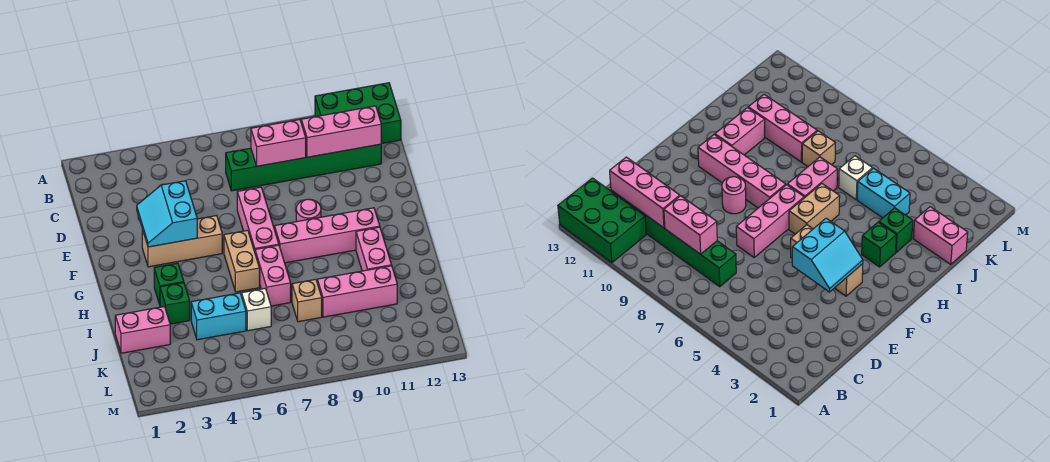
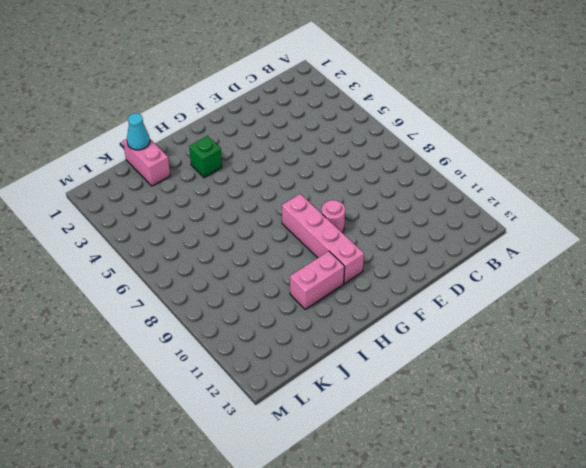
cyan 1x1 cone [127,113,150,150] -> none
none -> green 2x3 brick [315,83,401,144]
none -> green 1x6 brick [226,144,381,191]
none -> pink 1x3 brick [237,187,279,252]

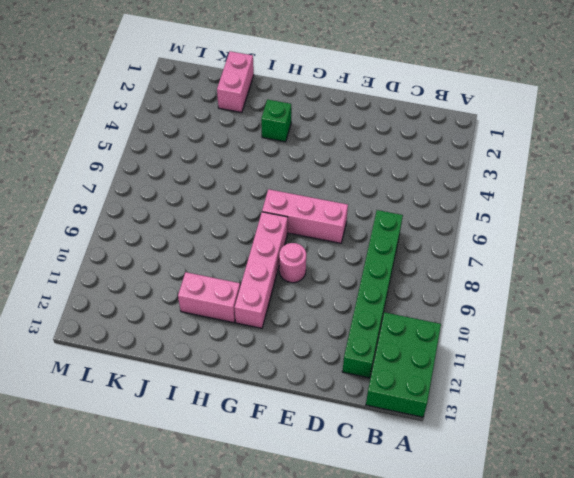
none -> tan 1x3 brick [142,216,222,267]
none -> tan 1x2 brick [224,230,260,292]
none -> pink 1x2 brick [255,245,291,306]

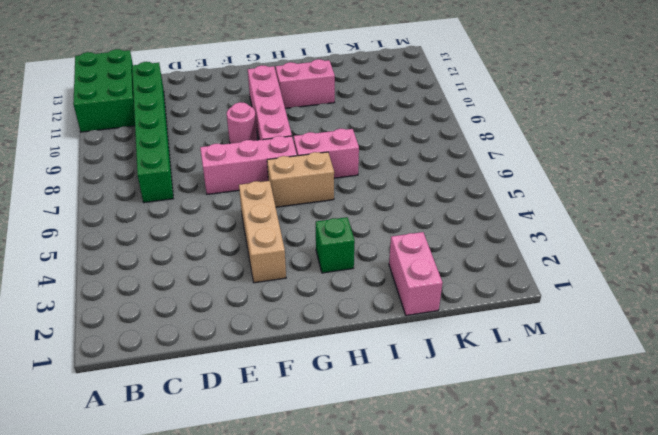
none -> green 1x1 brick [160,283,190,324]
none -> cyan 1x2 brick [191,293,246,340]
none -> white 1x1 brick [242,289,271,331]

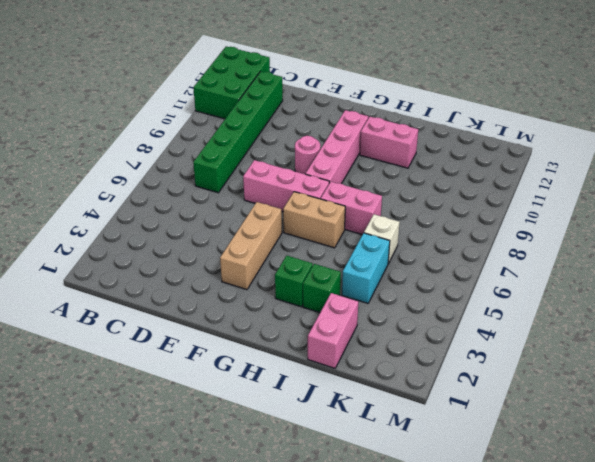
none -> tan 1x1 brick [292,279,322,322]
none -> pink 1x3 brick [317,266,397,317]
none -> pink 1x2 brick [251,119,306,166]

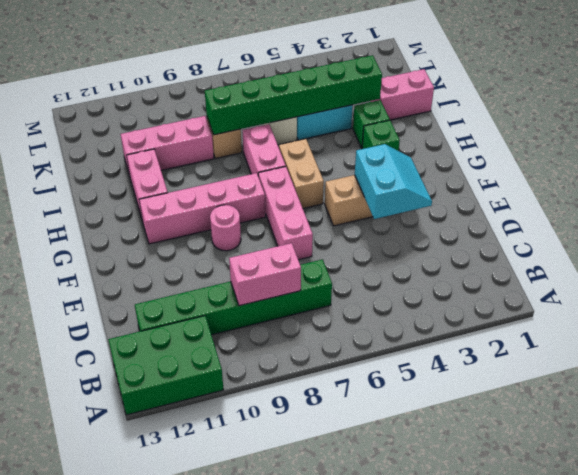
green 1x6 brick [205,55,382,135] -> none
none -> pink 1x3 brick [301,106,381,157]

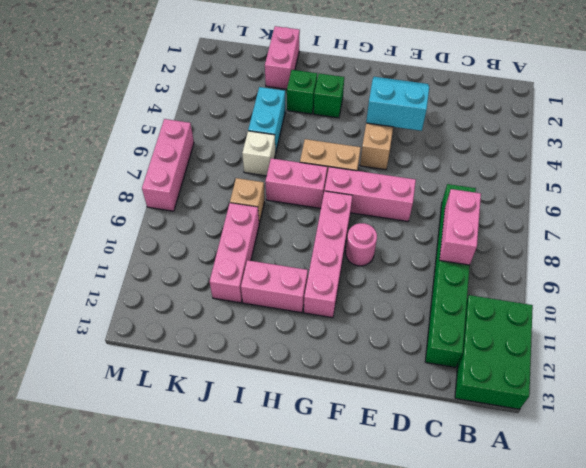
pink 1x3 brick [142,119,194,211] -> pink 1x3 brick moved to [301,106,381,157]

